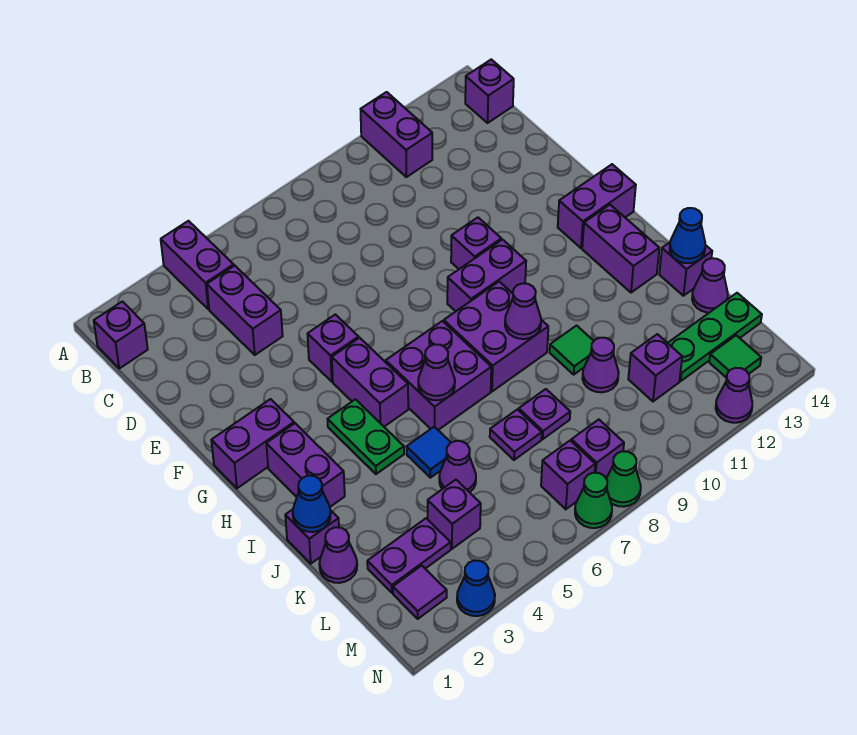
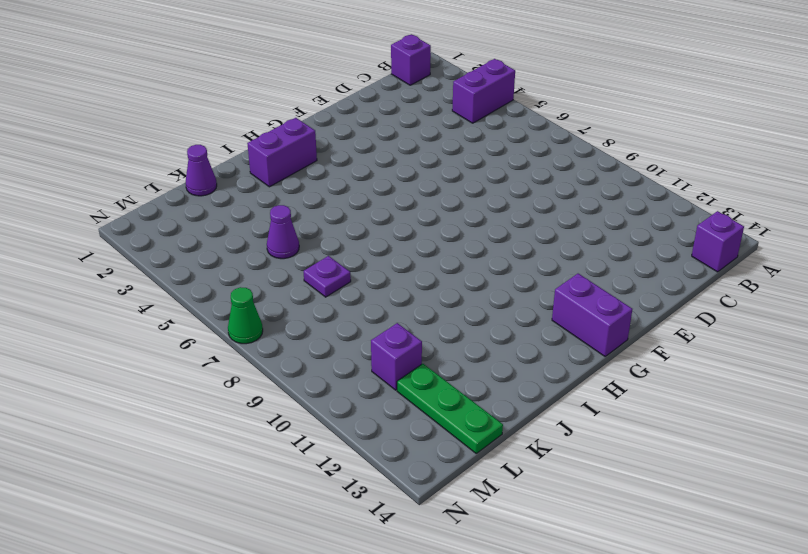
none -> purple 1x2 brick [361,92,432,177]
none -> purple 1x2 brick [207,266,283,355]
none -> purple 1x1 brick [308,314,359,382]
none -> purple 1x1 brick [451,218,501,269]

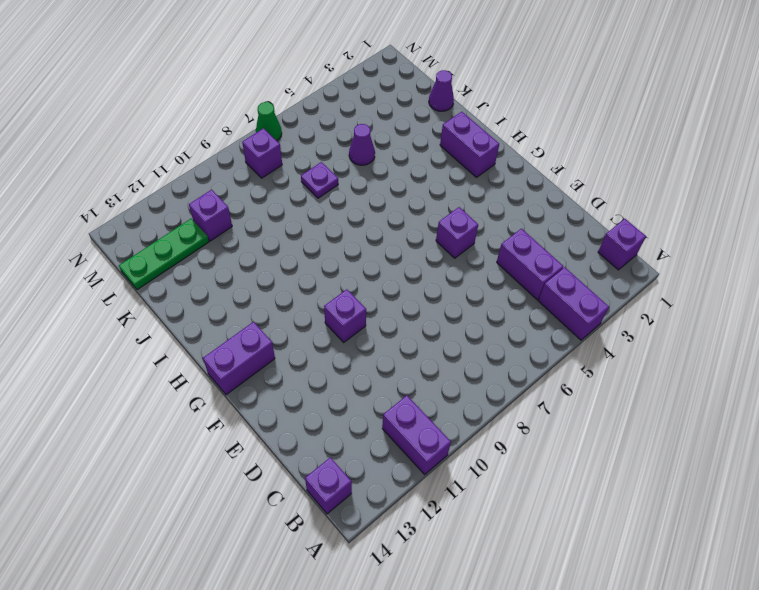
none -> purple 1x2 brick [211,399,294,488]
none -> purple 1x2 brick [332,338,408,427]
none -> purple 1x2 brick [447,240,526,311]
none -> green 1x2 plate [327,399,404,474]

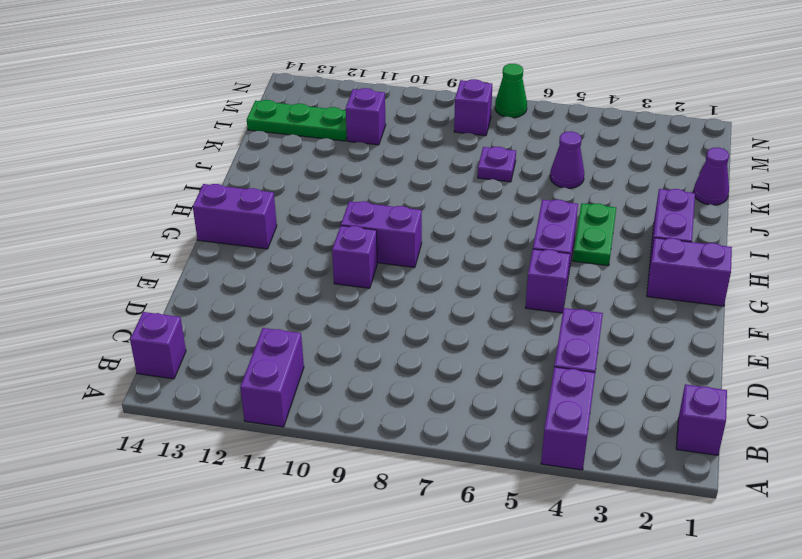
none -> purple 2x2 brick [386,321,491,430]
none -> purple 2x2 brick [444,281,548,391]
none -> purple 1x2 brick [582,205,659,293]
none -> purple 1x1 brick [285,509,339,564]

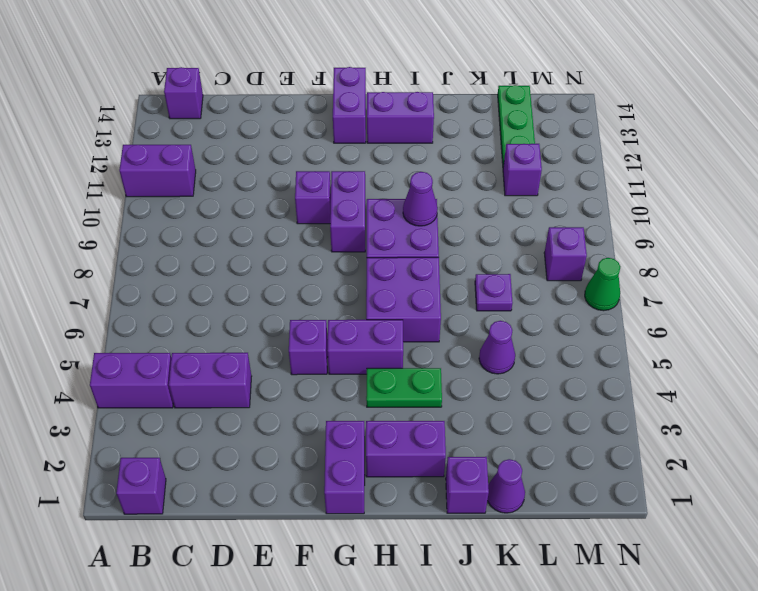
none -> blue 1x1 tile [407,427,451,478]
none -> green 1x1 tile [550,326,594,374]
none -> purple 1x1 brick [659,242,712,296]
none -> purple 1x1 plate [519,389,570,439]

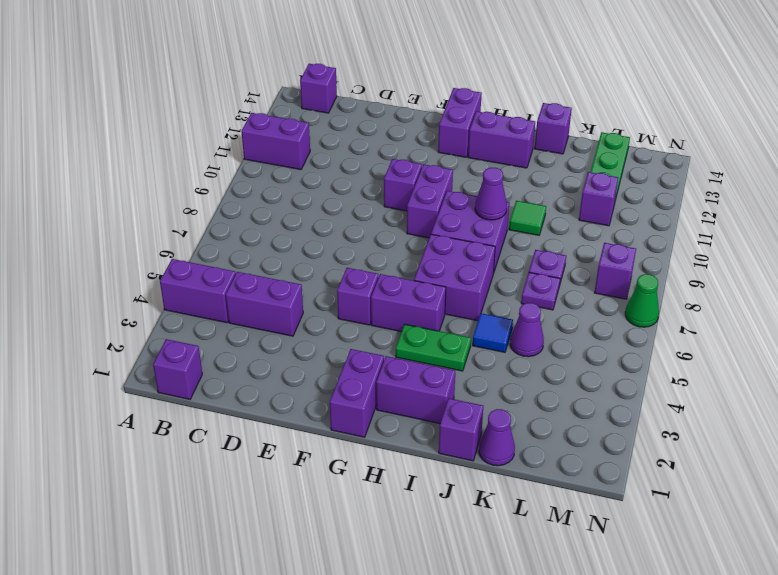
none -> purple 1x1 cone [582,338,619,392]
none -> purple 1x1 cone [692,258,728,313]
none -> purple 1x2 plate [367,518,451,593]
none -> purple 1x1 brick [428,480,481,549]

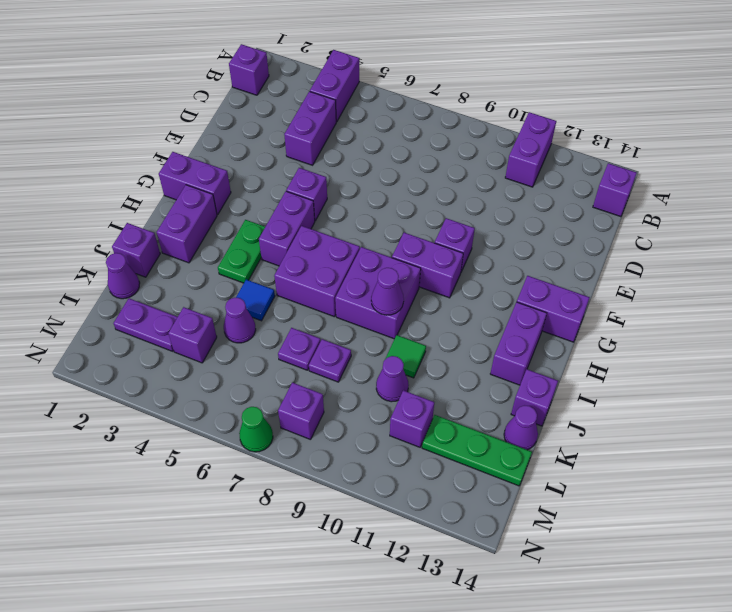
none -> purple 1x1 tile [393,566,447,619]
none -> purple 1x1 brick [541,441,595,509]
none -> green 1x1 tile [709,335,761,378]
none -> blue 1x1 cone [457,560,495,616]

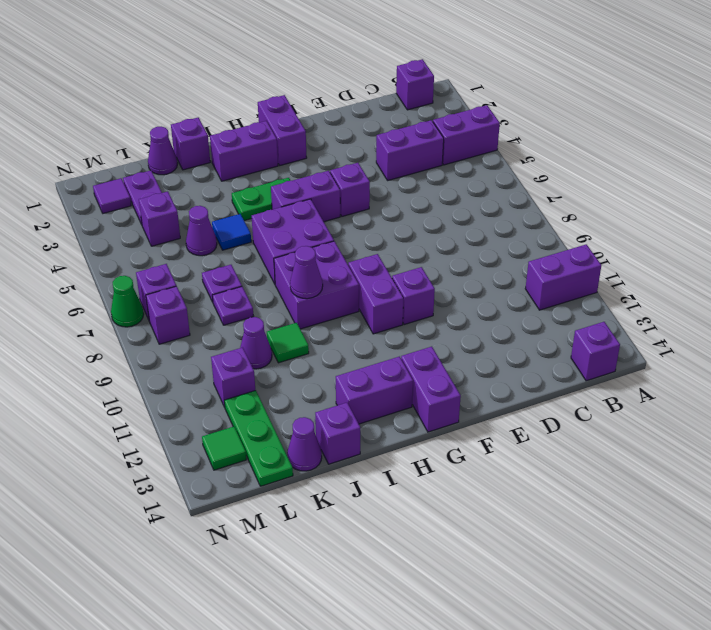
none -> blue 1x1 cone [457,560,495,616]
none -> green 1x1 cone [606,451,641,507]
none -> purple 1x1 cone [716,368,752,423]
none -> purple 1x1 cone [418,344,455,400]

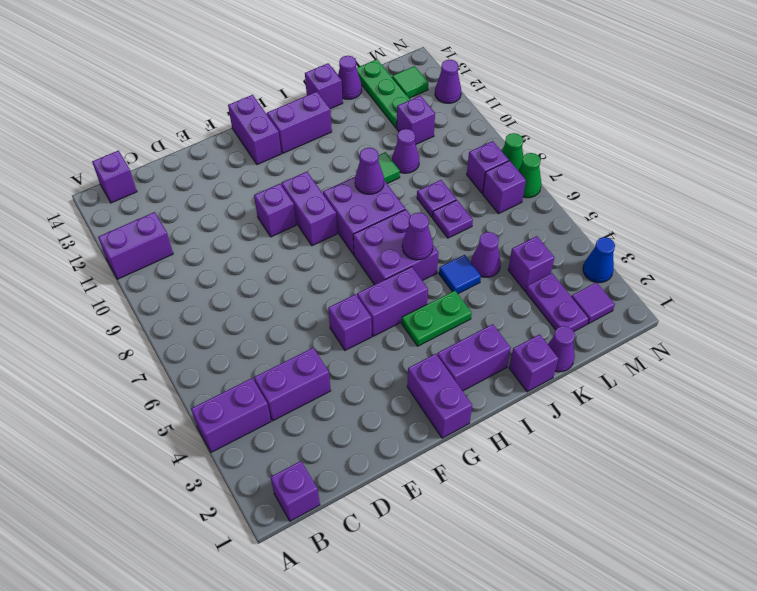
none -> blue 1x1 cone [293,476,331,532]
none -> blue 1x1 cone [670,208,705,263]

